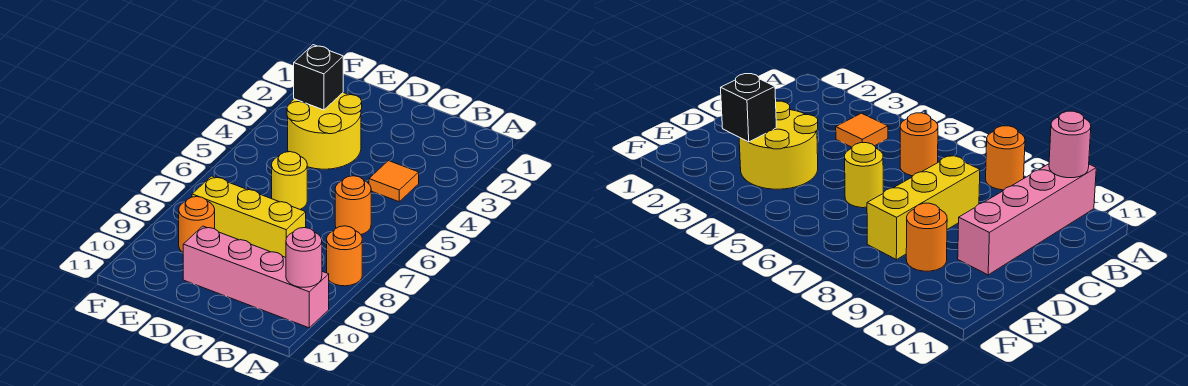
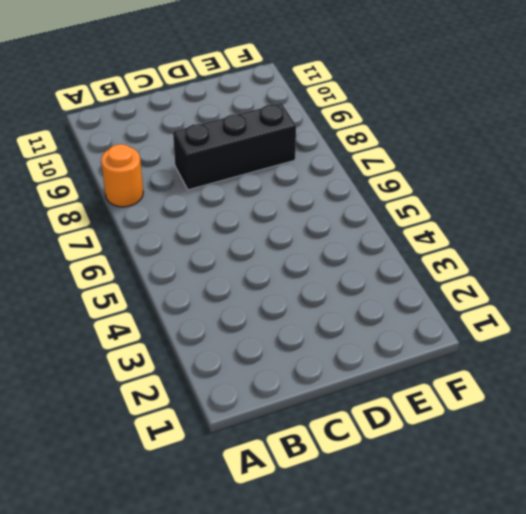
black 1x3 brick [173,103,296,190] -> yellow 1x3 brick [192,176,306,257]
none -> pink 1x4 brick [183,226,329,328]
none -> orange 1x1 tile [369,161,419,202]

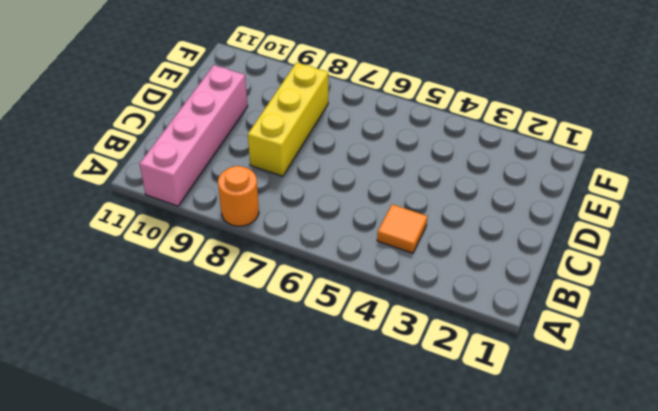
none -> orange 1x1 round brick [335,176,371,234]
none -> yellow 2x2 round brick [287,93,362,169]

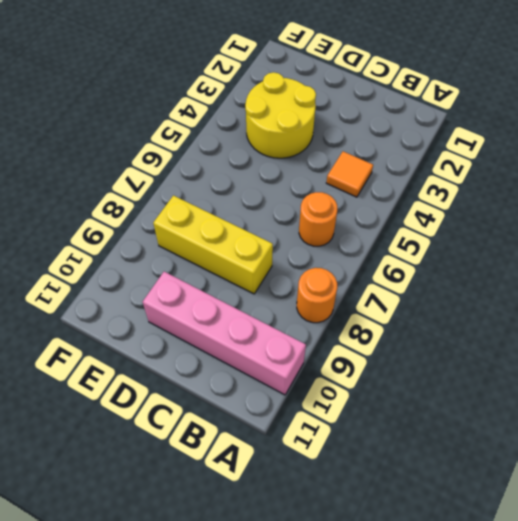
none -> yellow 1x1 round brick [272,152,307,209]
none -> orange 1x1 round brick [179,197,215,252]

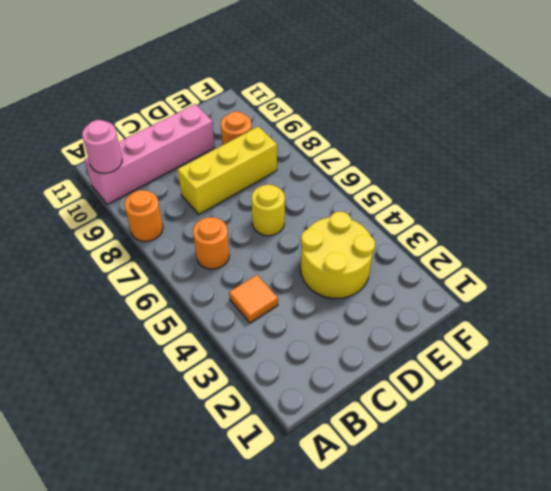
none -> black 1x1 brick [294,45,343,110]

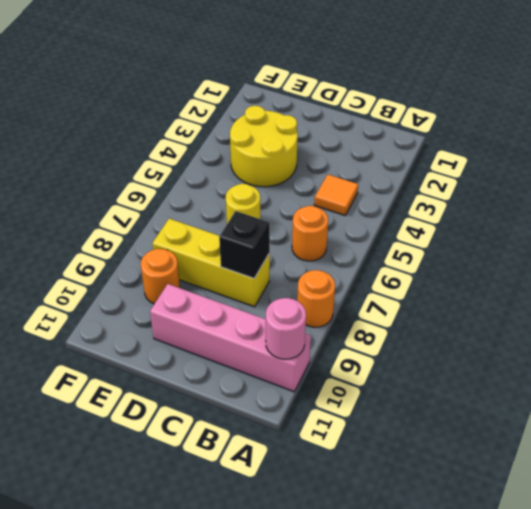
black 1x1 brick [219,211,270,278] -> black 1x1 brick moved to [294,45,343,110]

